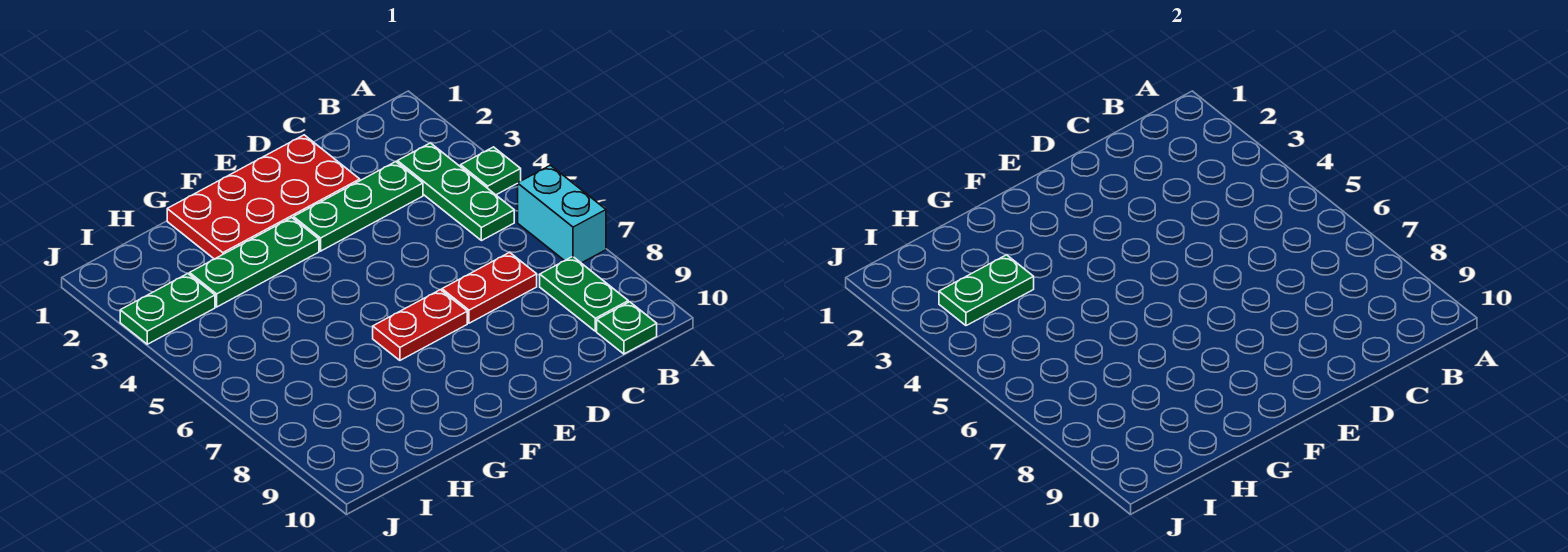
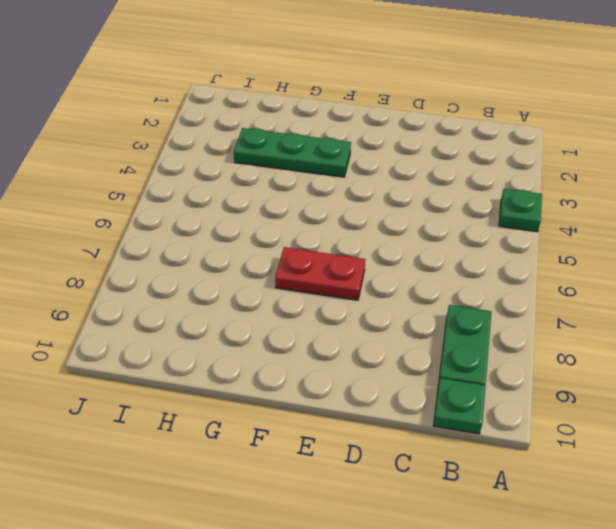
none -> cyan 1x2 brick [518,165,606,263]
none -> green 1x3 plate [397,143,514,241]
none -> green 1x3 plate [294,162,423,251]

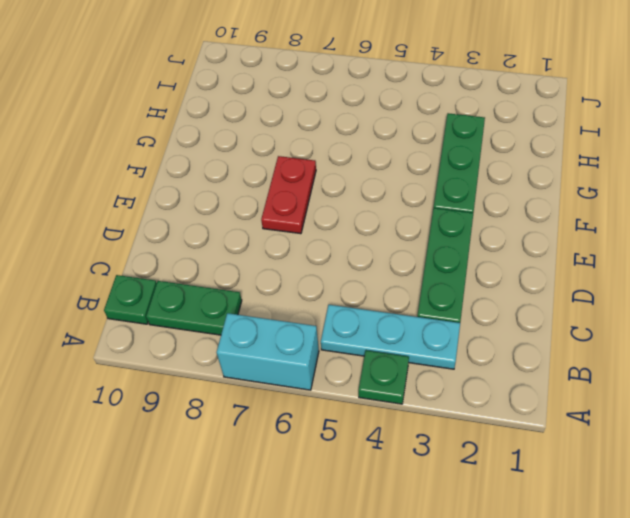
cyan 1x3 plate [321,305,460,369] -> green 1x3 plate [397,143,514,241]
none -> red 1x2 plate [442,252,537,323]
none -> red 2x4 plate [167,135,360,259]
none -> green 1x2 plate [120,273,215,344]

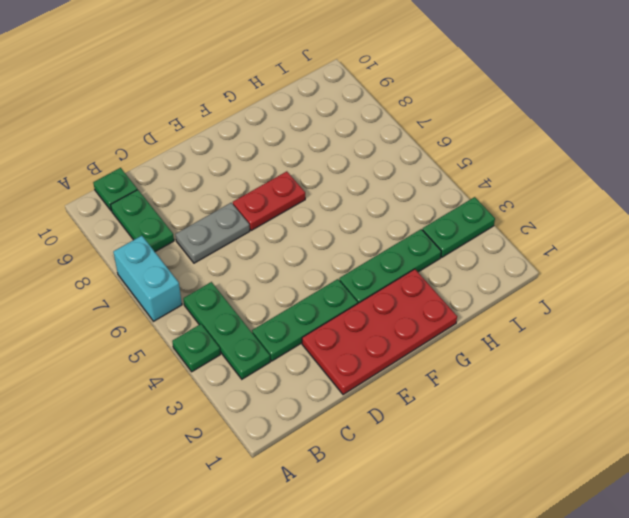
grey 1x2 plate [175,203,250,263] -> red 1x2 plate [442,252,537,323]
none -> green 1x2 plate [939,255,1034,326]

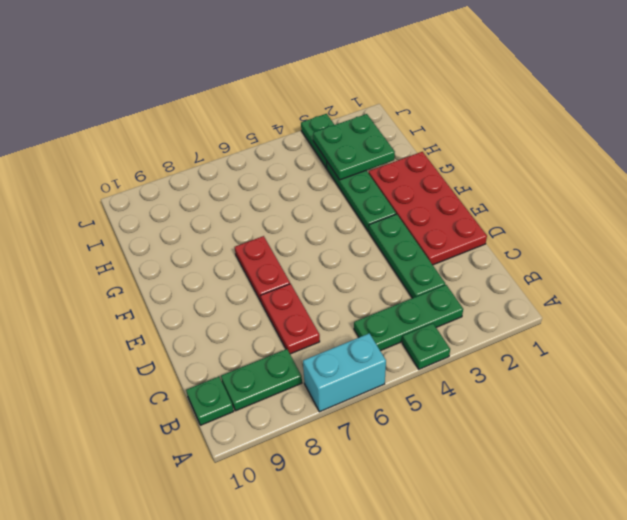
green 2x2 plate [313,114,395,180] -> green 1x2 plate [939,255,1034,326]

